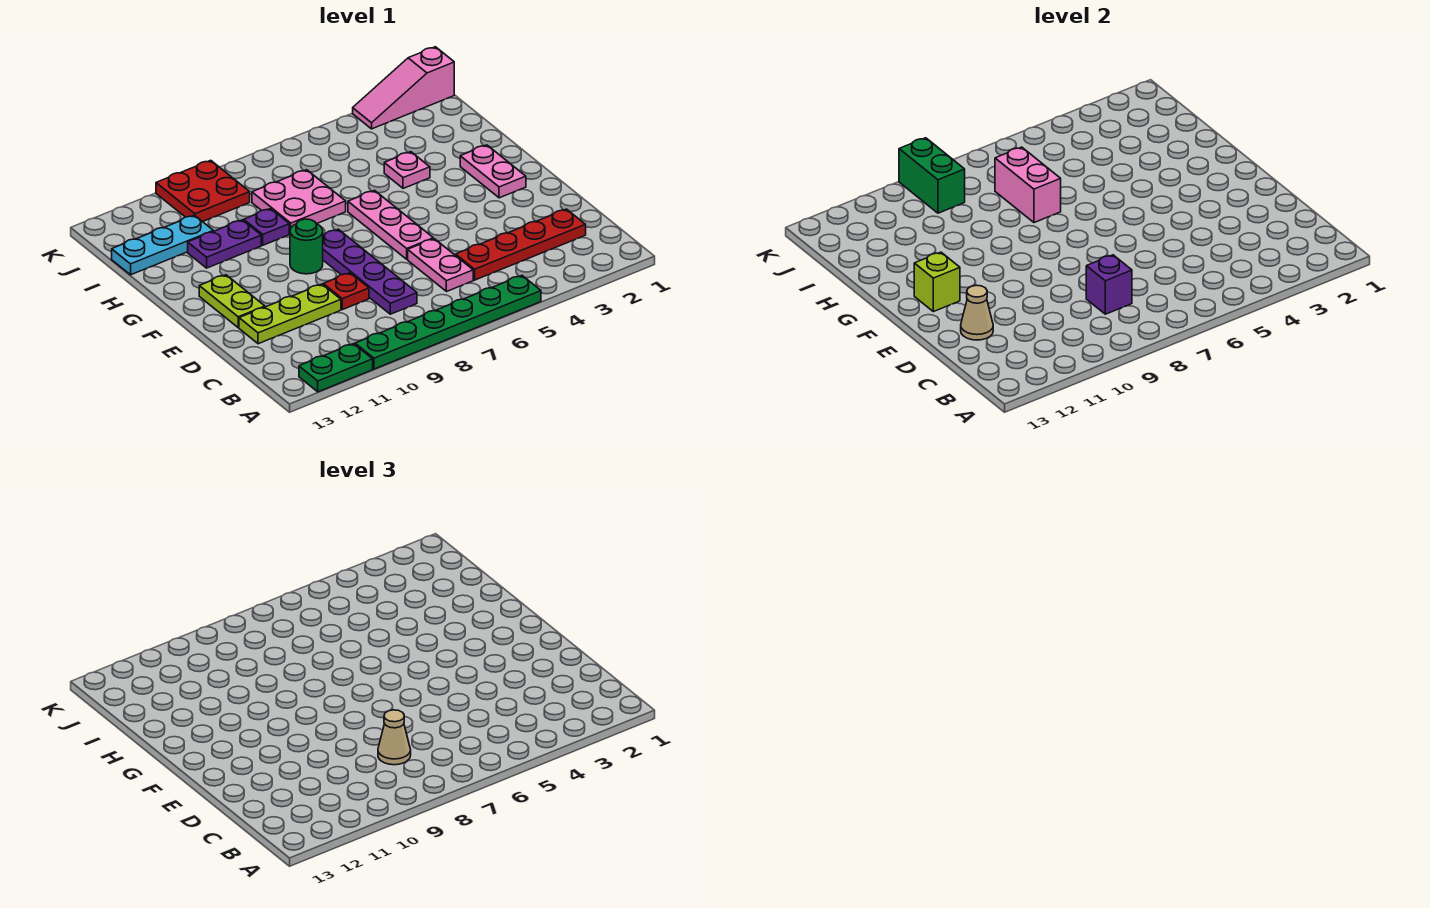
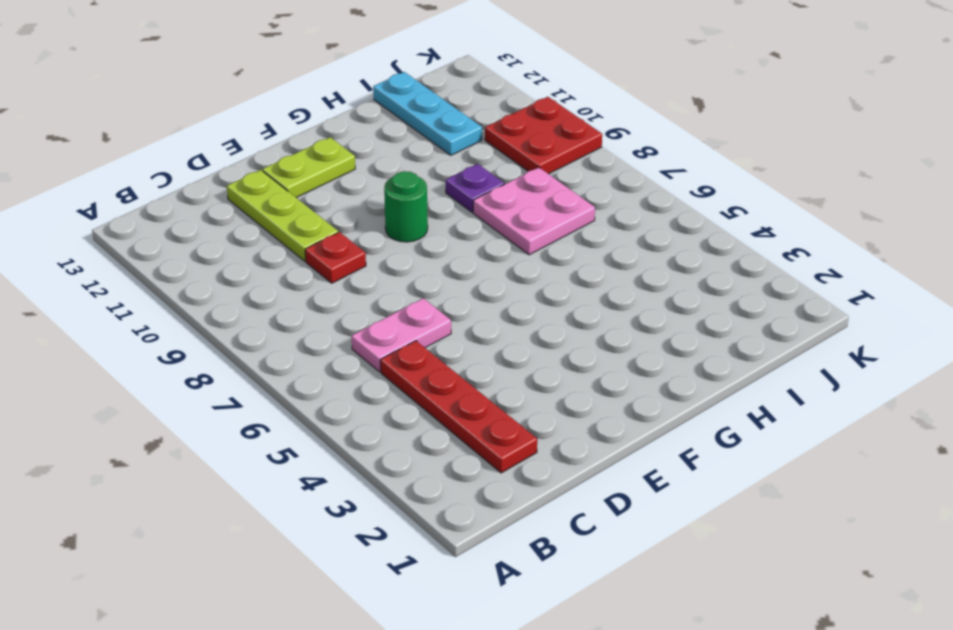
none -> green 1x6 plate [355,276,541,369]
none -> green 1x2 plate [299,344,373,392]
none -> purple 1x4 plate [323,229,417,314]

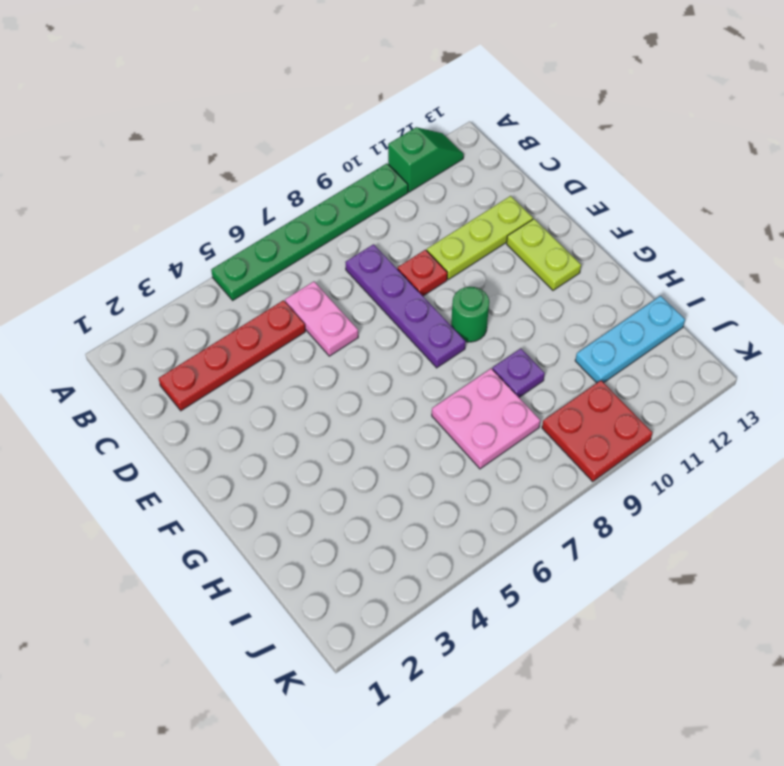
green 1x2 slope [388,127,464,192] -> green 1x2 plate [299,344,373,392]
none -> pink 1x3 plate [348,191,433,259]
none -> pink 1x2 plate [460,145,526,198]
none -> pink 1x1 plate [384,152,430,189]

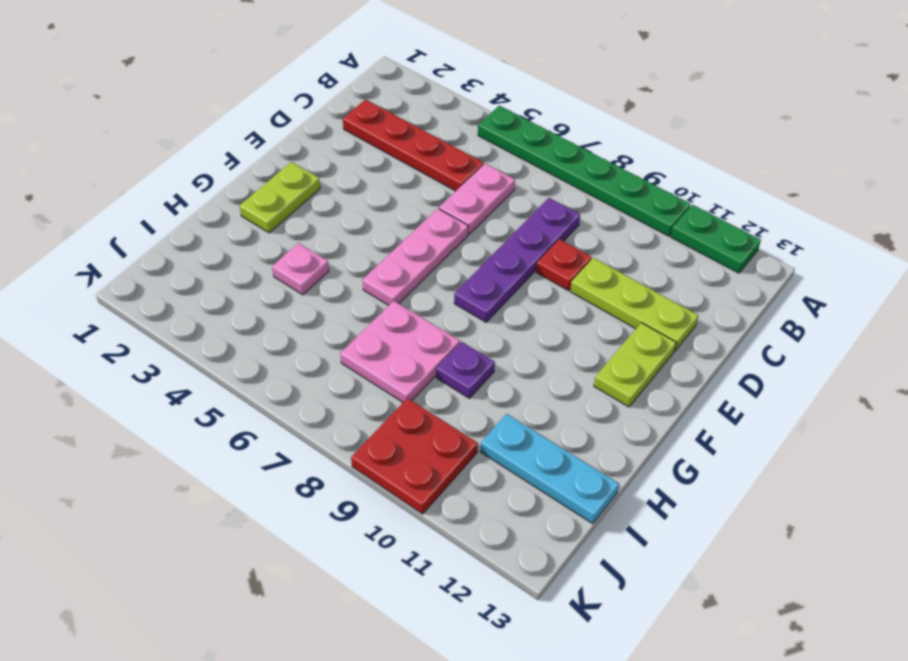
lime 1x2 plate [240,162,320,233] -> pink 1x2 plate [460,145,526,198]
none -> green 1x1 round brick [290,219,323,274]
none -> purple 1x2 plate [188,220,261,268]
none -> pink 1x3 slope [353,47,454,129]

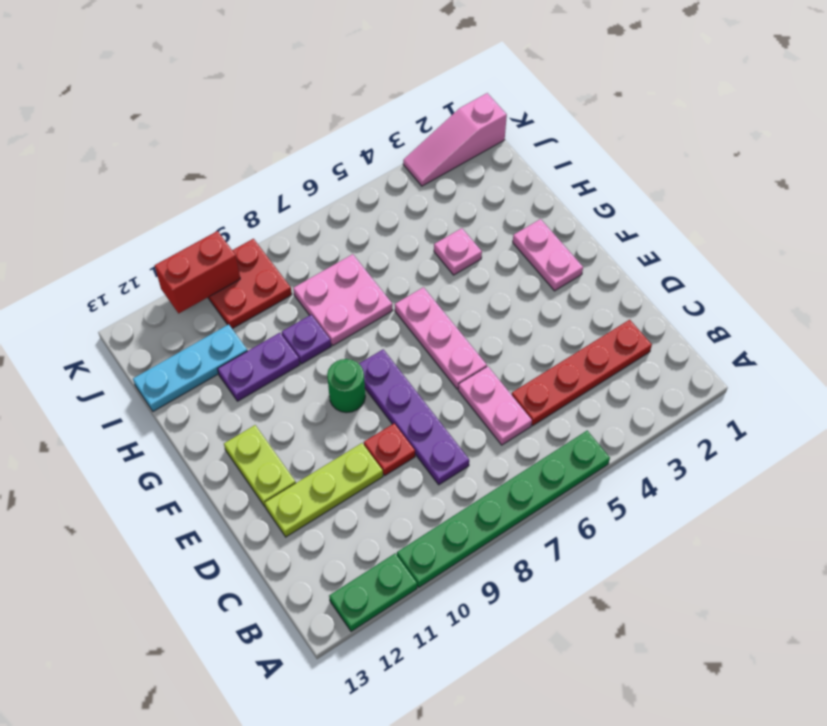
red 1x2 brick [155,231,240,313] -> none
none -> purple 1x1 brick [1086,255,1132,314]
none -> tan 1x1 cone [961,285,993,340]
none -> lime 1x1 brick [914,252,960,312]

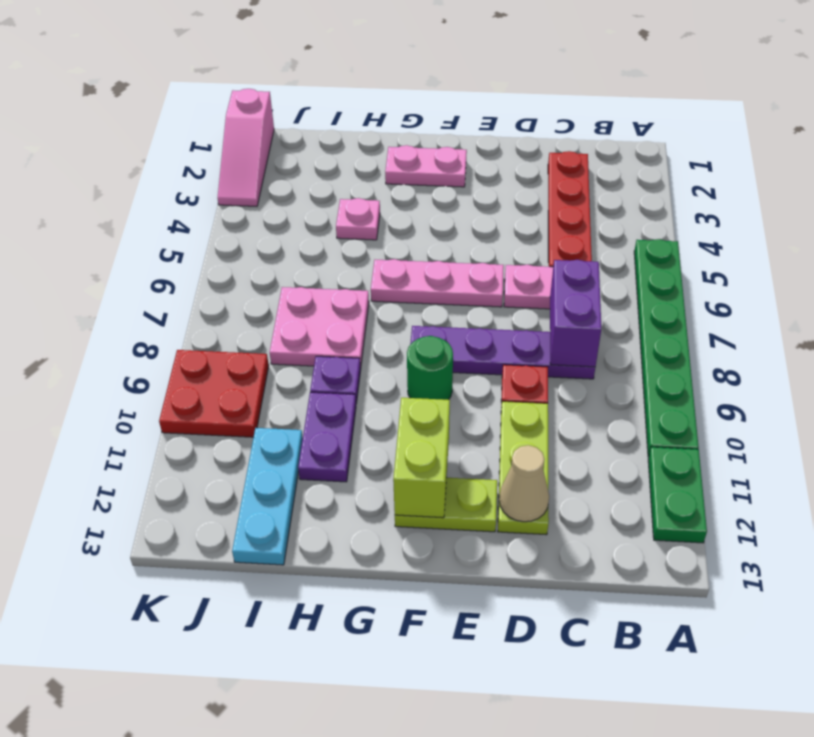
purple 1x2 brick [550,260,601,367] -> purple 1x1 brick [1086,255,1132,314]
lime 1x2 brick [393,398,450,518] -> lime 1x1 brick [914,252,960,312]
none -> pink 1x2 brick [995,147,1061,223]
none -> green 1x2 brick [899,138,965,213]
none -> tan 1x1 cone [378,710,411,765]

